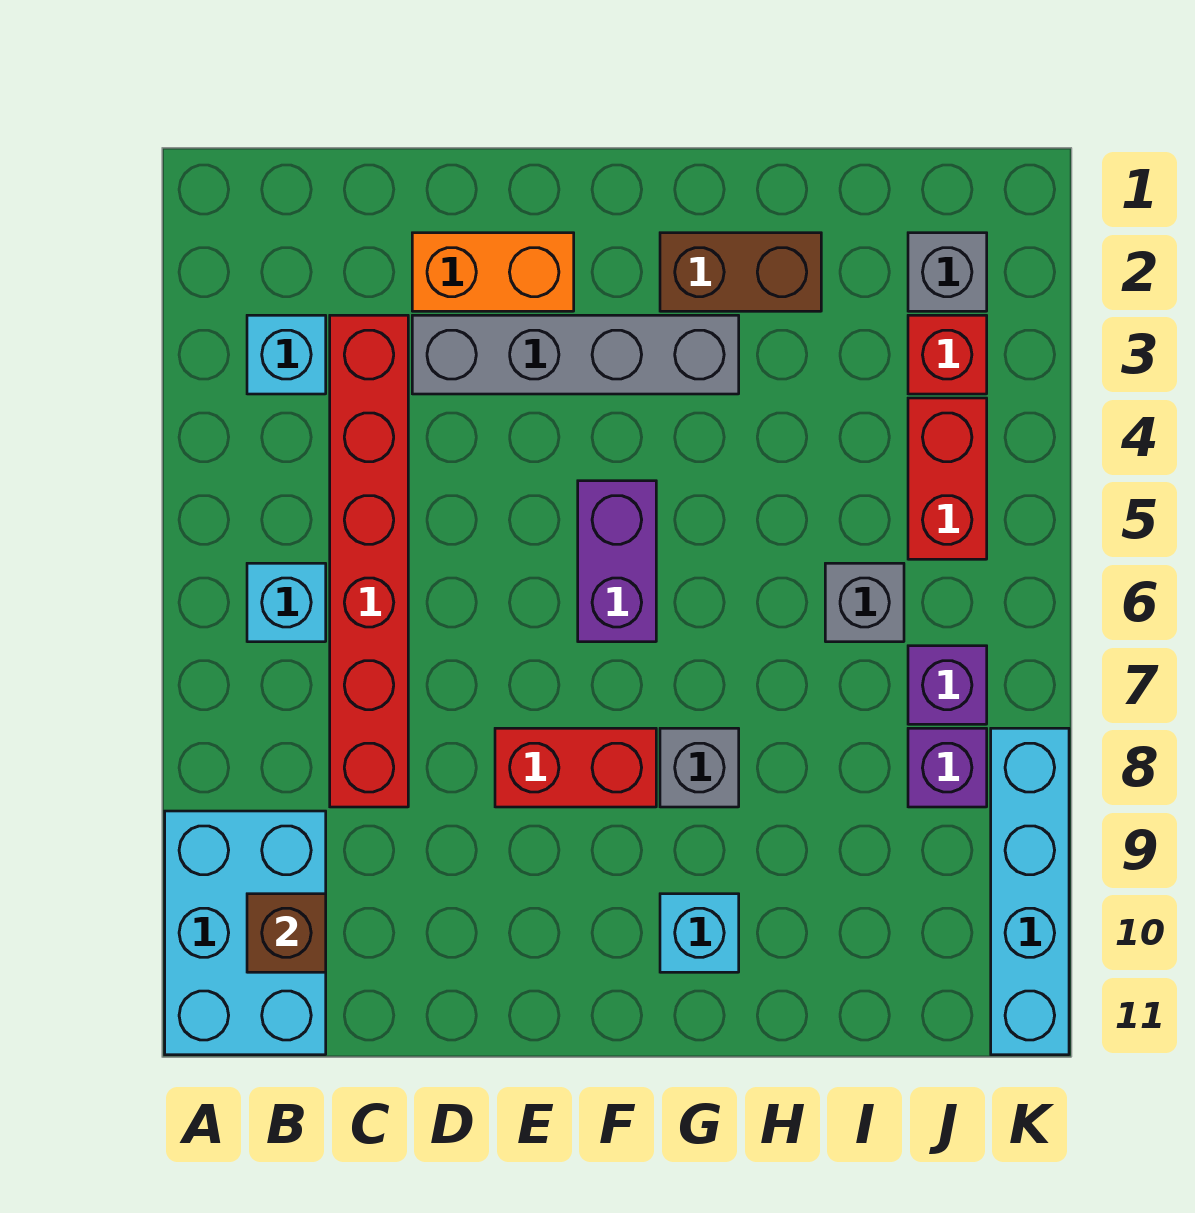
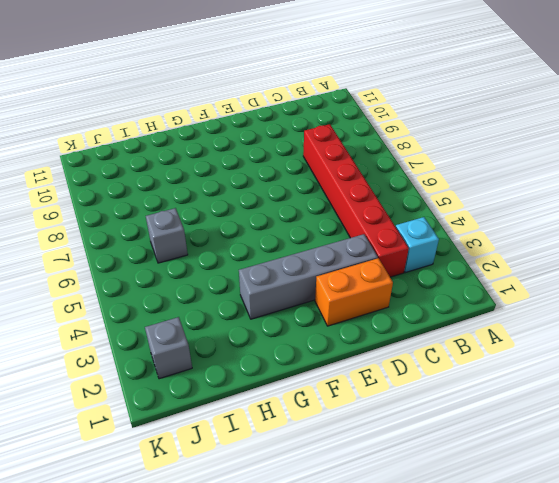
none -> cyan 2x3 brick [165,811,326,1055]
none -> cyan 1x1 brick [247,563,326,642]
none -> red 1x2 brick [495,728,656,807]

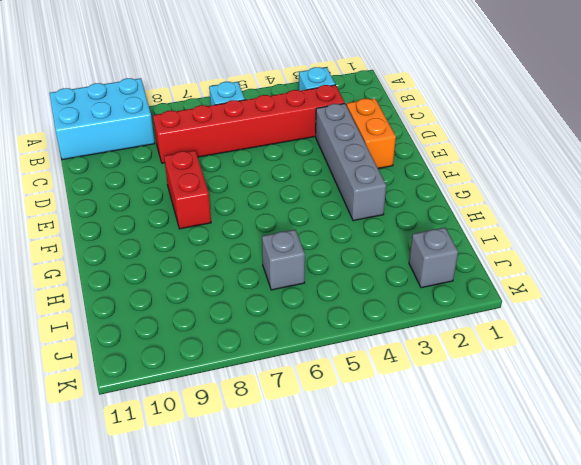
none -> purple 1x2 brick [578,481,656,642]
none -> brown 1x2 brick [660,233,821,311]
none -> grey 1x1 brick [660,728,739,807]

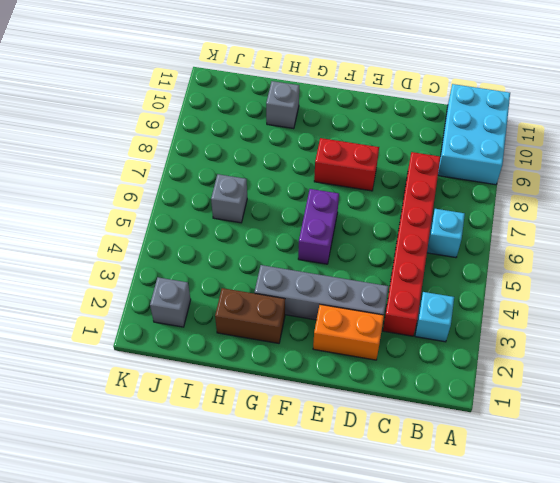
grey 1x1 brick [266,81,299,129] -> grey 1x1 brick moved to [660,728,739,807]
none -> cyan 1x1 brick [660,894,739,972]
none -> red 1x1 brick [908,315,987,394]
none -> red 1x2 brick [908,398,987,559]

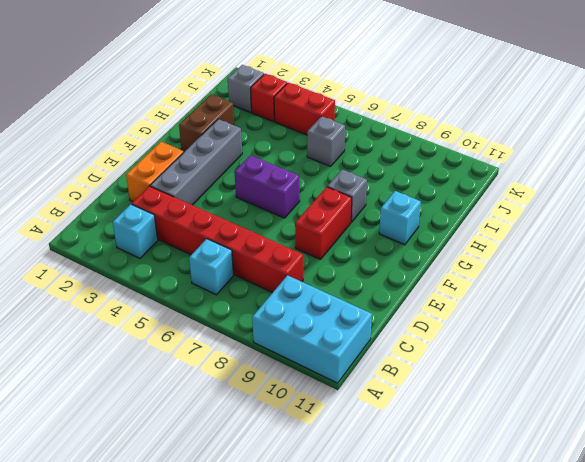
none -> purple 1x1 brick [908,646,987,724]
none -> purple 1x1 brick [908,728,987,807]
none -> cyan 1x4 brick [991,728,1069,1055]

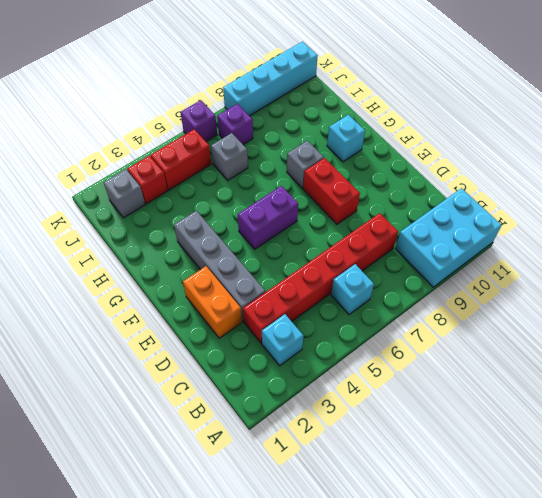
purple 1x1 brick [180,100,217,142] -> purple 1x1 brick moved to [908,728,987,807]
none -> brown 1x2 brick [660,233,821,311]
none -> brown 1x1 brick [247,894,326,972]

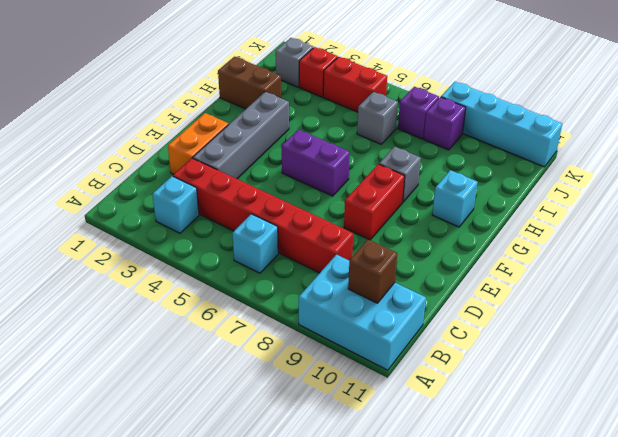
brown 1x2 brick [218,57,281,109] -> brown 1x2 brick turned to [660,233,821,311]

